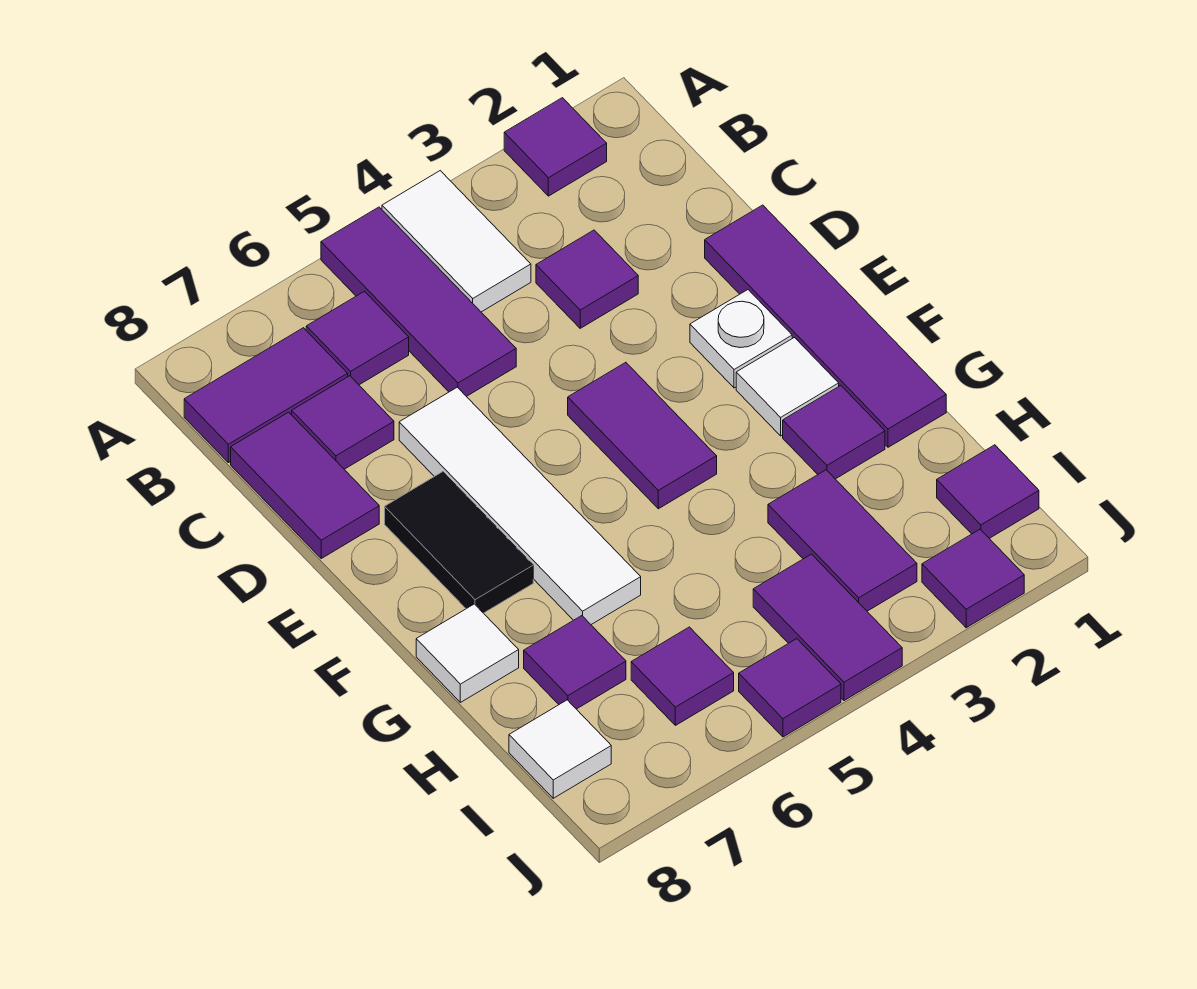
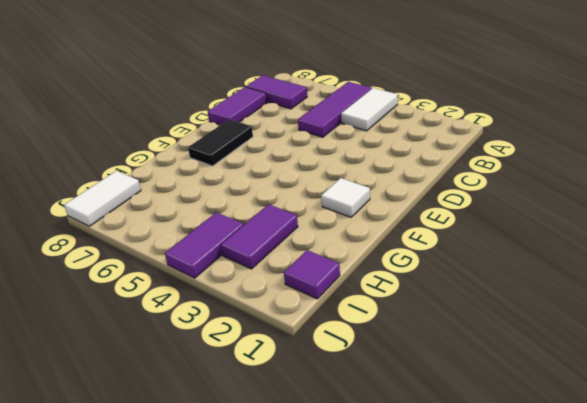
white 1x2 tile [64,171,141,226] -> white 1x1 tile [509,700,611,798]
none -> purple 1x1 tile [504,98,607,196]
none -> purple 1x1 tile [306,291,409,385]
none -> purple 1x1 tile [536,230,638,328]

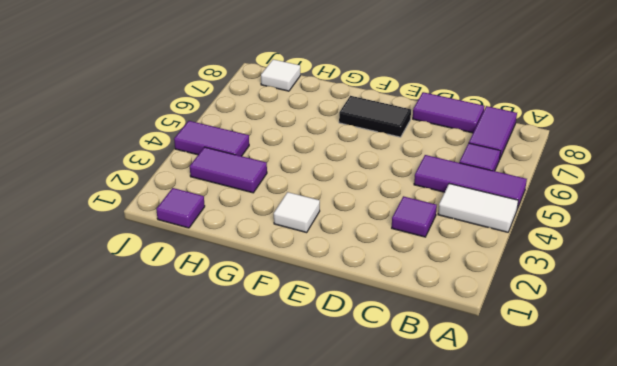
none -> purple 1x1 tile [504,98,607,196]
none -> purple 1x1 tile [292,376,394,469]
none -> purple 1x4 tile [705,205,946,447]

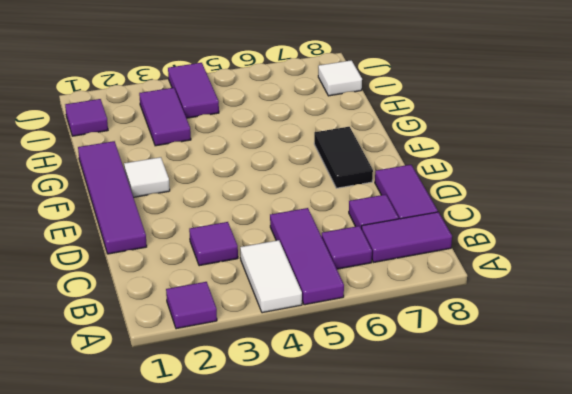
none -> white 1x4 tile [399,387,641,624]
none -> white 1x1 plate [690,290,792,388]
none -> purple 1x2 tile [568,362,717,509]

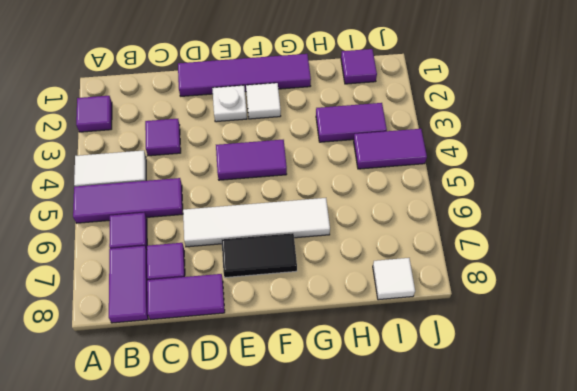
none -> purple 1x1 tile [783,386,885,479]
none -> white 1x1 tile [416,604,519,702]
none -> purple 1x1 tile [524,616,626,709]

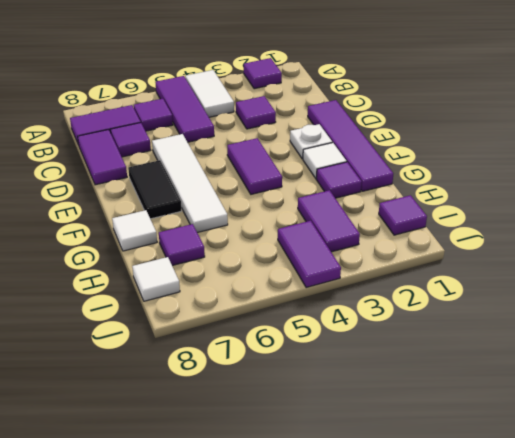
none -> purple 1x1 tile [631,627,734,725]
none -> purple 1x1 tile [922,529,1024,628]
none -> purple 1x1 tile [739,639,841,737]

